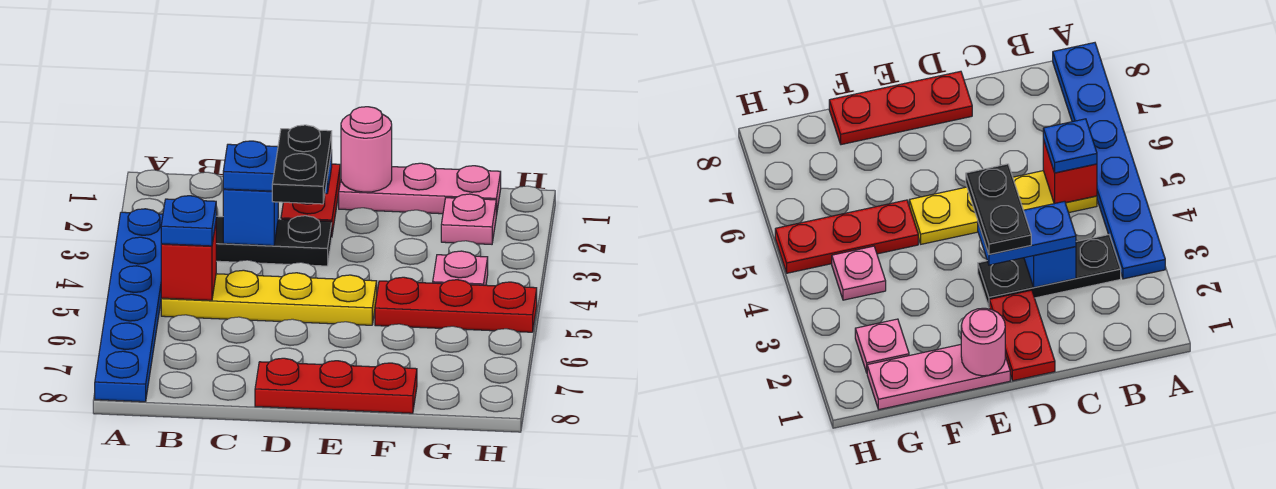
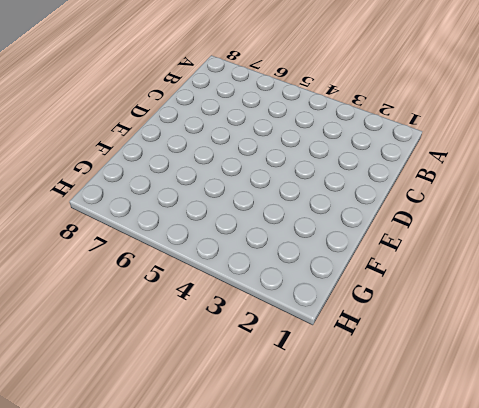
none -> blue 1x6 plate [95,209,163,402]
none -> black 1x3 plate [216,216,332,266]
none -> yellow 1x4 plate [161,270,377,325]

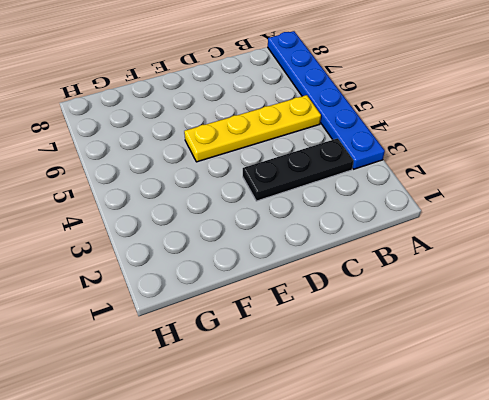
none -> red 1x2 plate [281,164,340,234]
none -> red 1x3 plate [255,358,417,413]
none -> pink 1x3 plate [339,163,501,216]

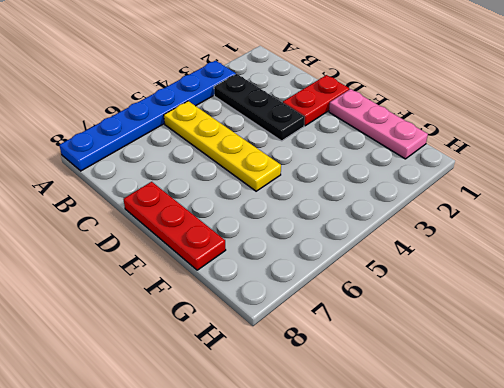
none -> red 1x3 plate [375,277,537,332]
none -> pink 1x1 plate [441,194,496,244]
none -> pink 1x1 plate [433,251,488,285]

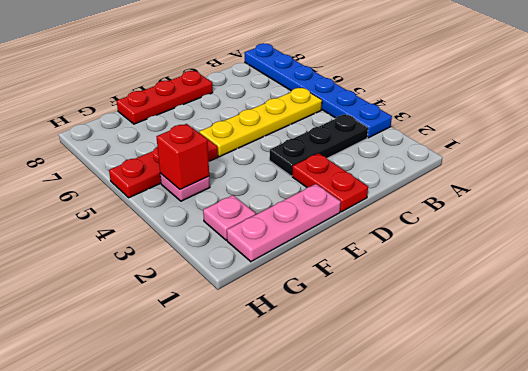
red 1x1 brick [156,124,209,189] -> red 1x1 brick moved to [161,224,216,300]
none -> blue 1x1 brick [223,189,278,246]
none -> pink 1x1 round brick [341,107,392,192]
none -> blue 1x1 plate [161,196,216,246]

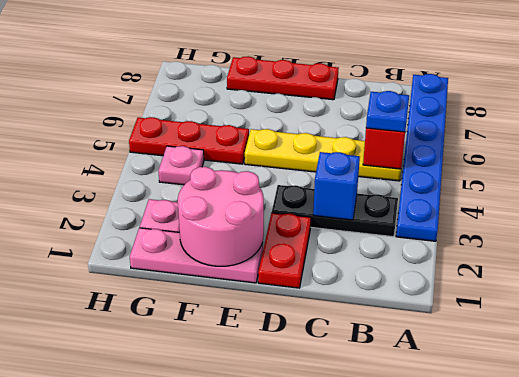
pink 2x2 round brick [178,167,264,266] -> pink 1x1 round brick [341,107,392,192]
none -> blue 1x2 plate [223,141,332,194]
none -> black 1x2 plate [272,125,332,204]

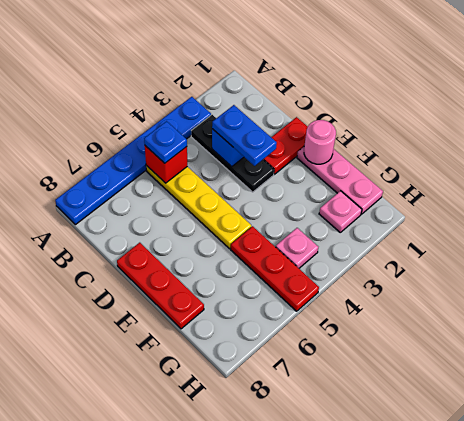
none -> black 1x2 plate [272,125,332,204]

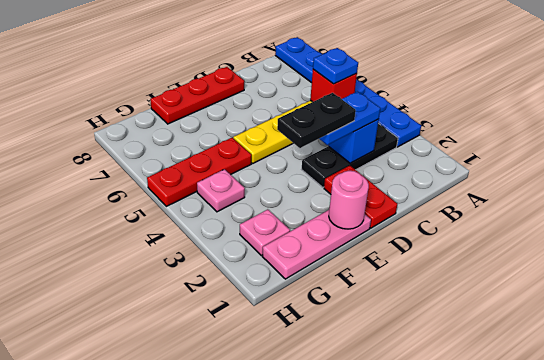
black 1x2 plate [277,93,356,148] -> black 1x2 plate turned to [272,125,332,204]

